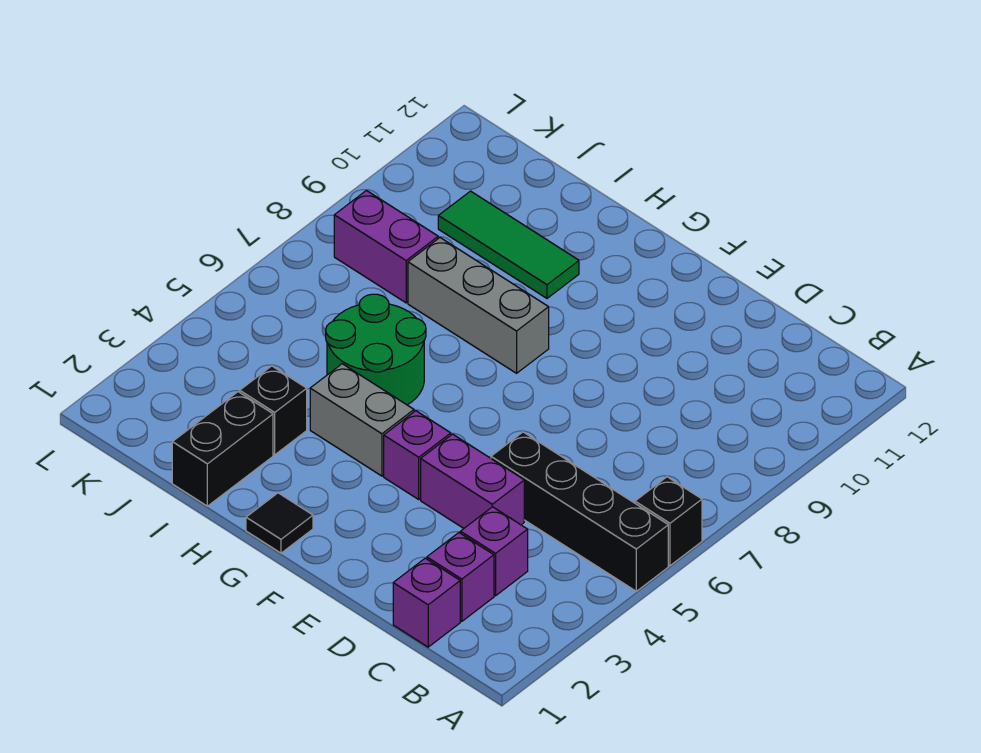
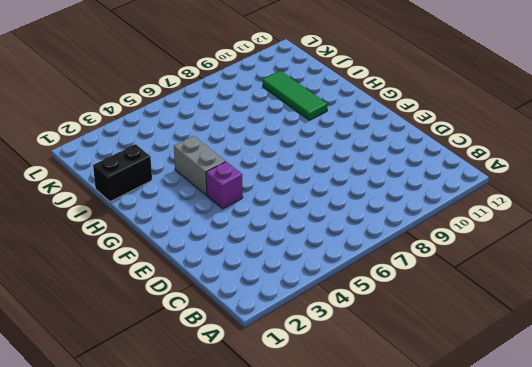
none -> black 1x4 brick [491,432,668,591]
none -> black 1x1 brick [635,477,702,566]
none -> purple 1x1 brick [393,558,460,647]

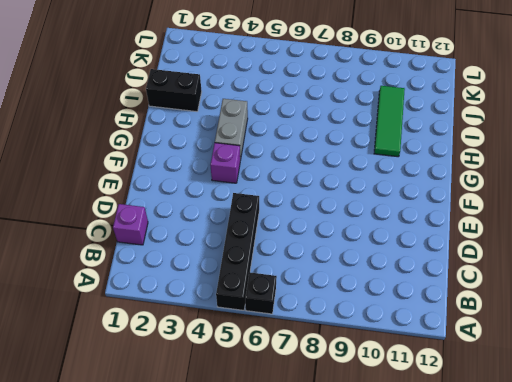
none -> purple 1x1 brick [427,533,494,621]
none -> purple 1x1 brick [460,507,528,596]
none -> purple 1x2 brick [421,434,524,528]

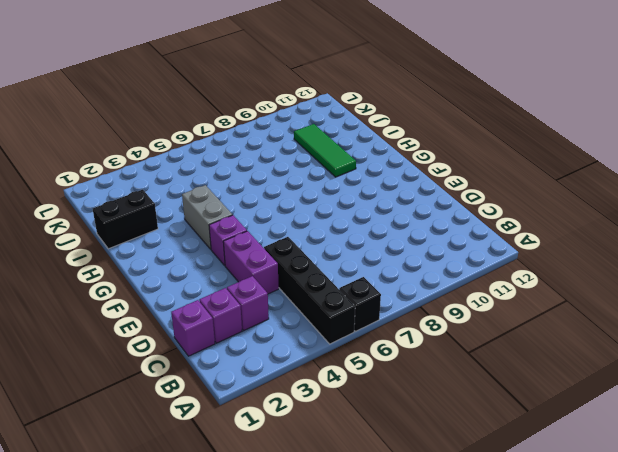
none -> black 1x1 tile [246,493,313,553]
none -> grey 1x3 brick [408,238,549,373]
none -> green 2x2 round brick [326,294,426,405]

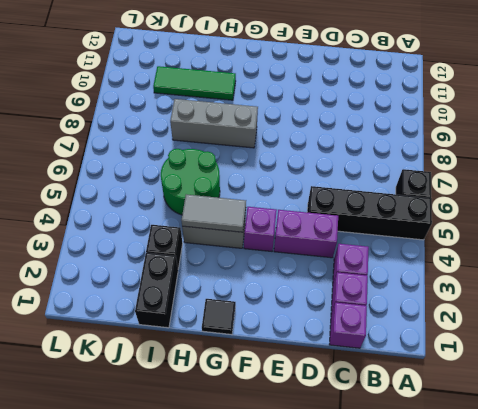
grey 1x2 tile [181,194,246,232] -> none
none -> purple 1x2 brick [334,191,438,303]

